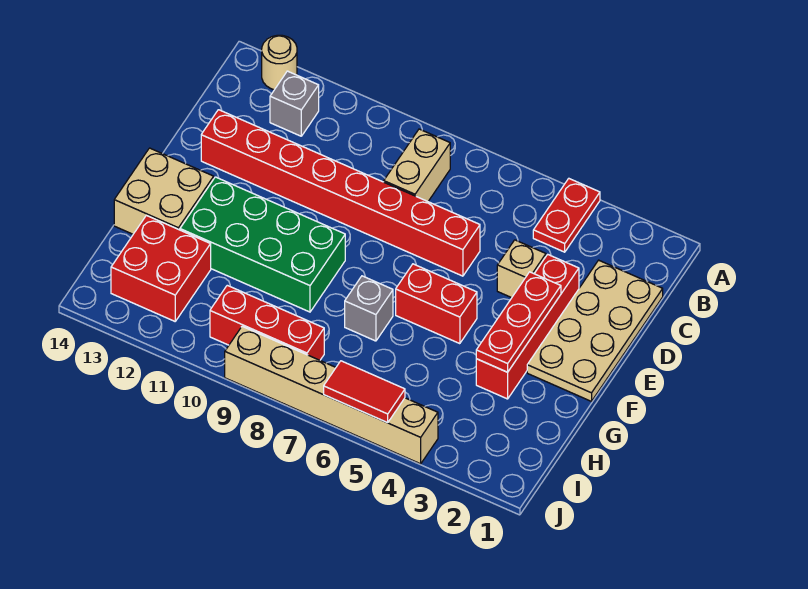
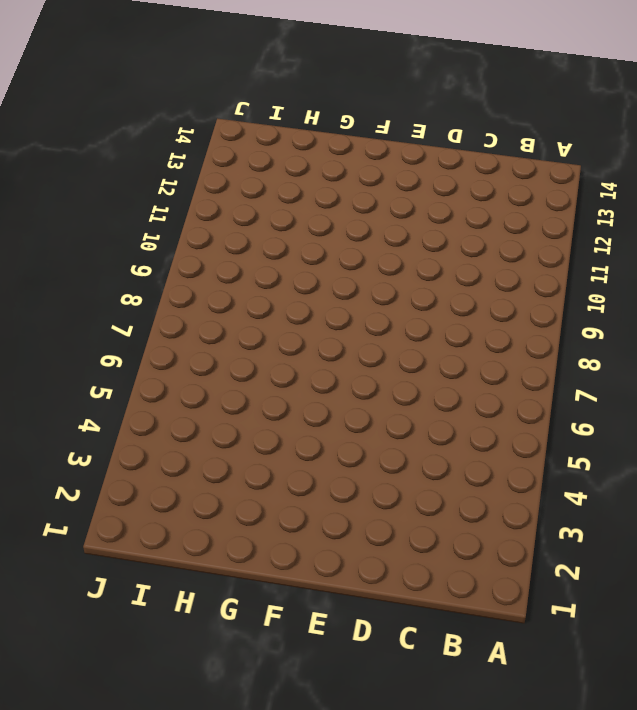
none -> red 1x2 plate [533,179,600,252]
none -> tan 1x1 round brick [262,35,297,90]
none -> tan 1x2 brick [384,129,450,201]

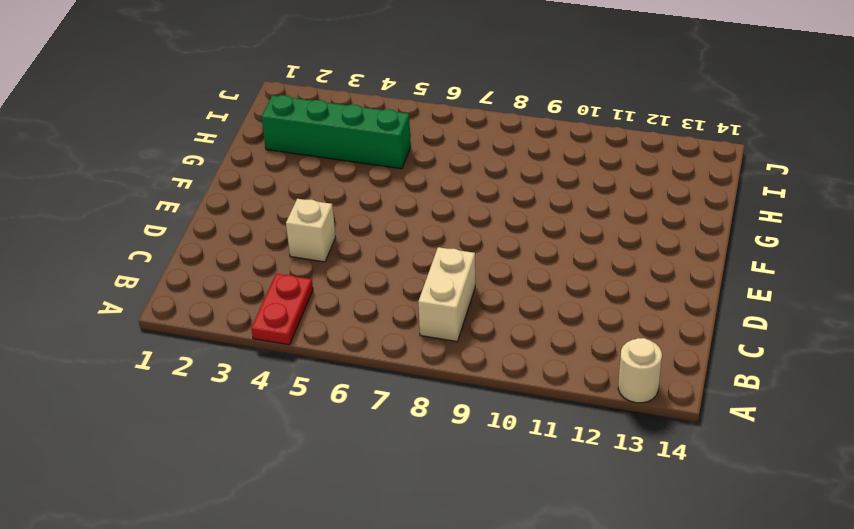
green 1x4 brick [261,95,411,169] -> none
none -> grey 1x1 brick [270,71,319,136]
none -> tan 2x4 plate [527,260,663,401]
none -> red 1x4 brick [476,254,579,399]

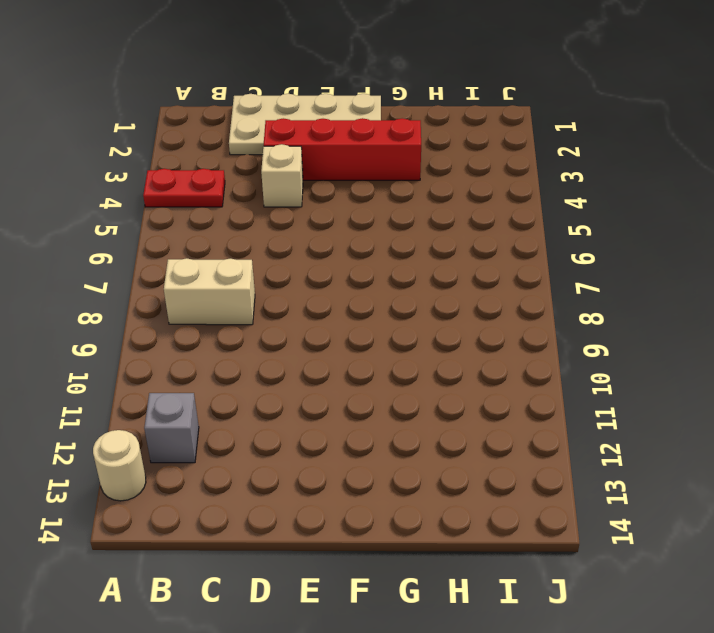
none -> red 1x8 brick [201,110,480,276]
none -> red 1x2 brick [396,264,477,344]
none -> green 2x4 brick [180,177,345,312]

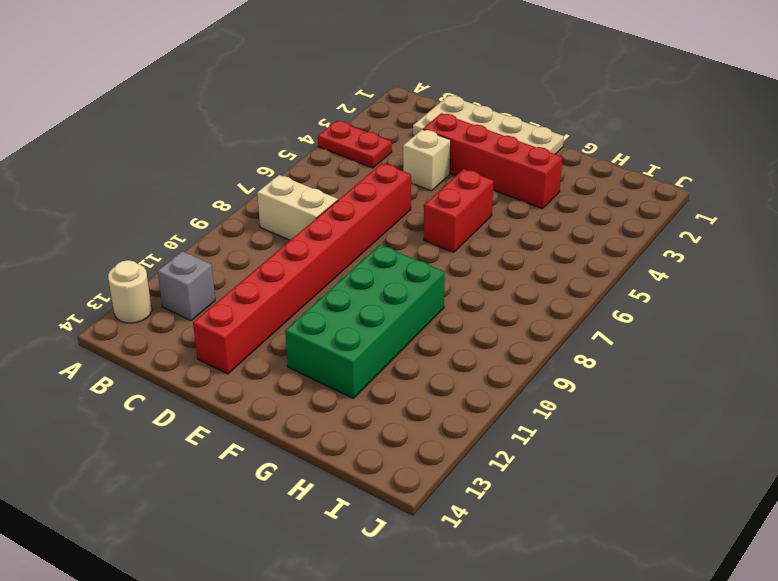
none -> tan 2x2 brick [114,148,214,234]
none -> grey 1x1 brick [345,276,393,341]
none -> red 2x2 brick [111,216,211,321]

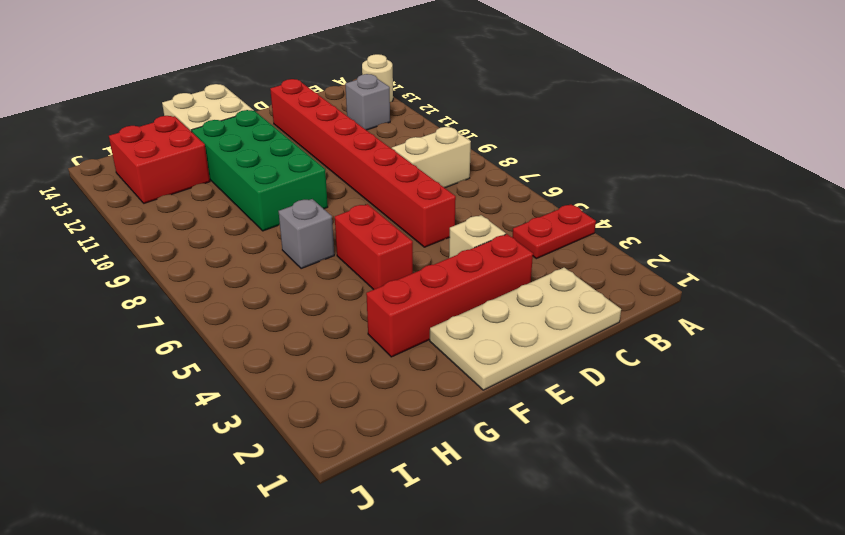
none -> red 1x3 brick [210,285,324,360]
none -> tan 1x6 brick [225,326,438,464]
none -> red 1x3 plate [476,272,561,372]

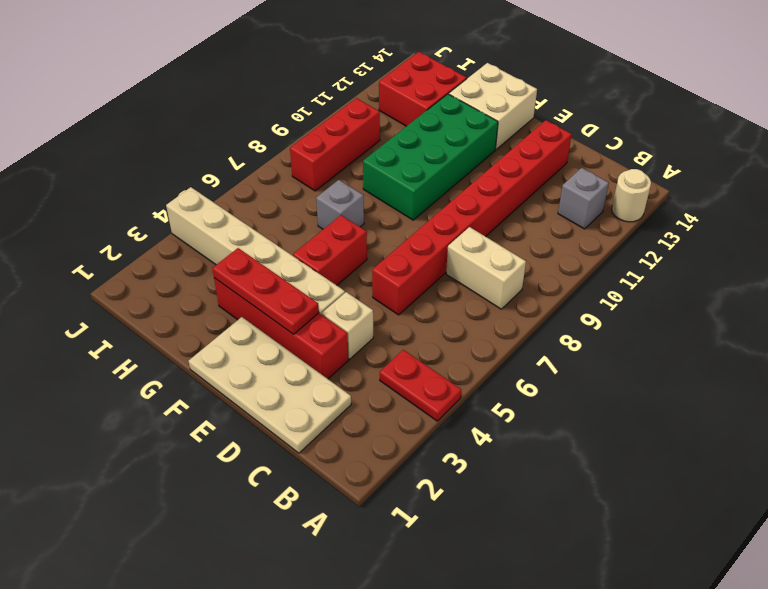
tan 1x6 brick [166,187,345,315] -> tan 1x6 brick turned to [225,326,438,464]
none -> red 1x2 tile [324,361,405,423]

